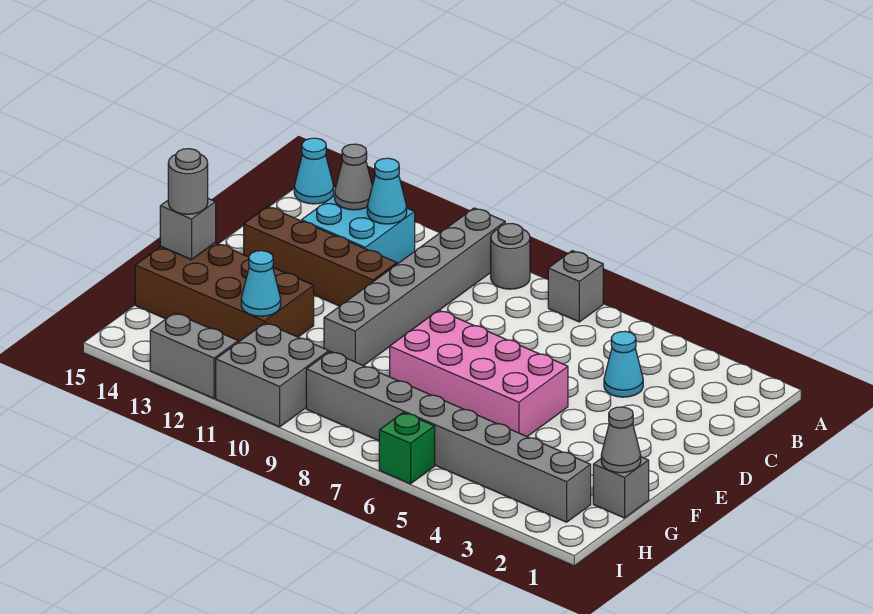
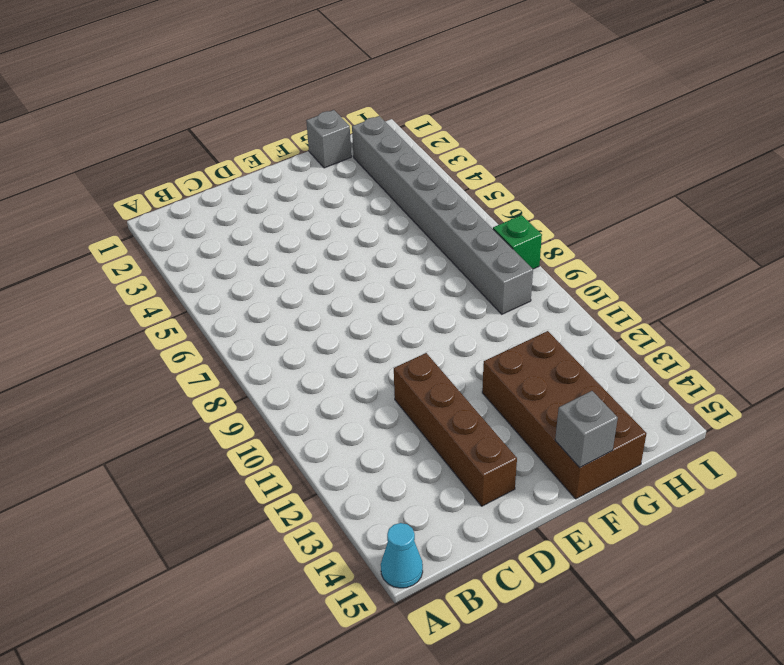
green 1x1 brick [493,215,542,269] -> green 1x1 brick moved to [379,413,435,484]
none -> grey 1x1 brick [548,251,603,322]
none -> grey 1x1 round brick [491,224,530,289]
none -> grey 1x6 brick [324,208,505,366]

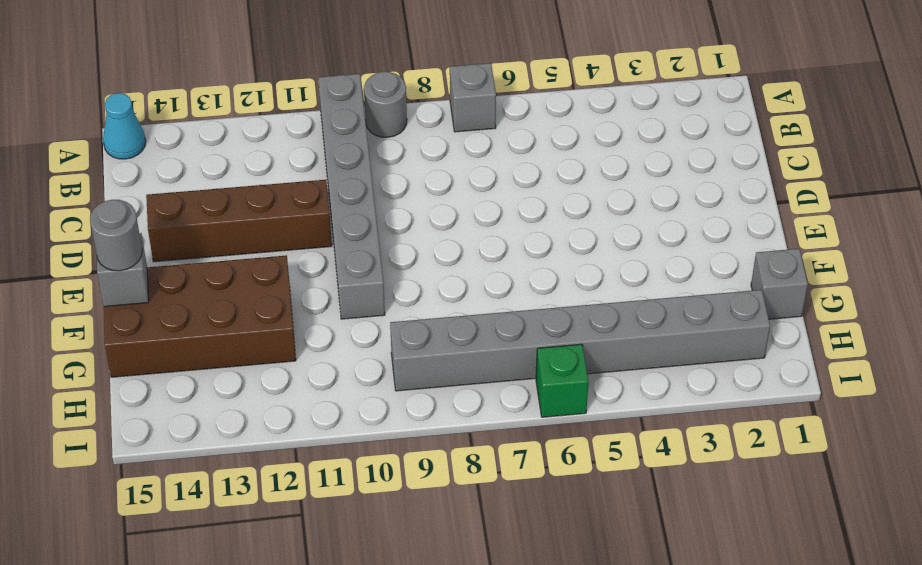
none -> cyan 2x2 brick [302,196,415,264]
none -> cyan 1x1 cone [604,332,643,397]
none -> pink 2x4 brick [390,310,568,437]

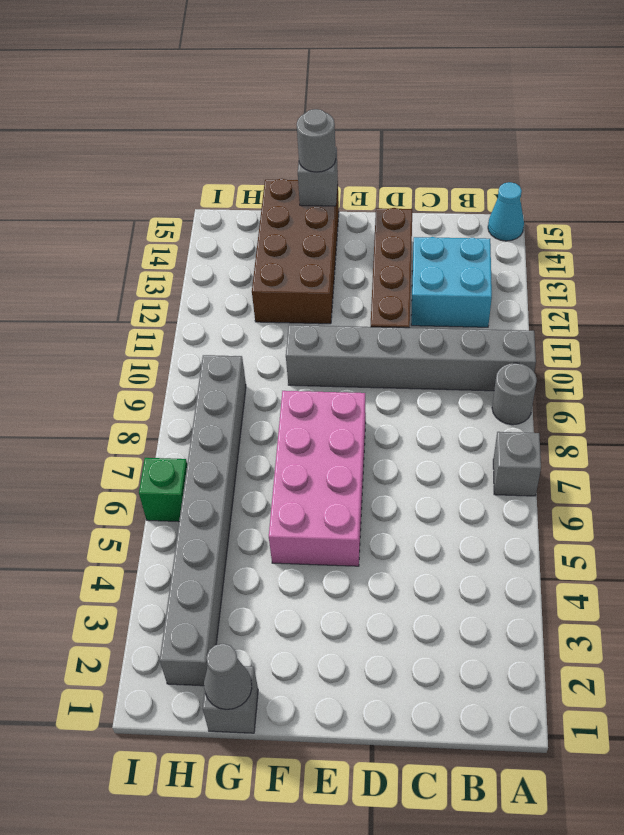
none -> cyan 1x1 cone [604,332,643,397]
none -> grey 2x2 brick [216,323,329,427]
none -> grey 1x2 brick [150,313,238,398]

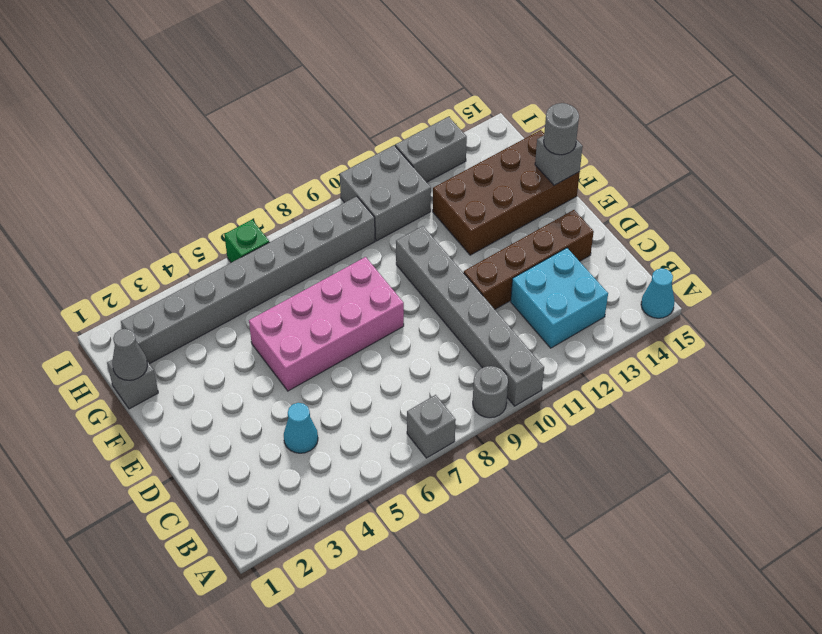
none -> cyan 1x1 cone [367,158,407,224]
none -> grey 1x1 cone [335,144,372,210]
none -> cyan 1x1 cone [241,251,281,316]

